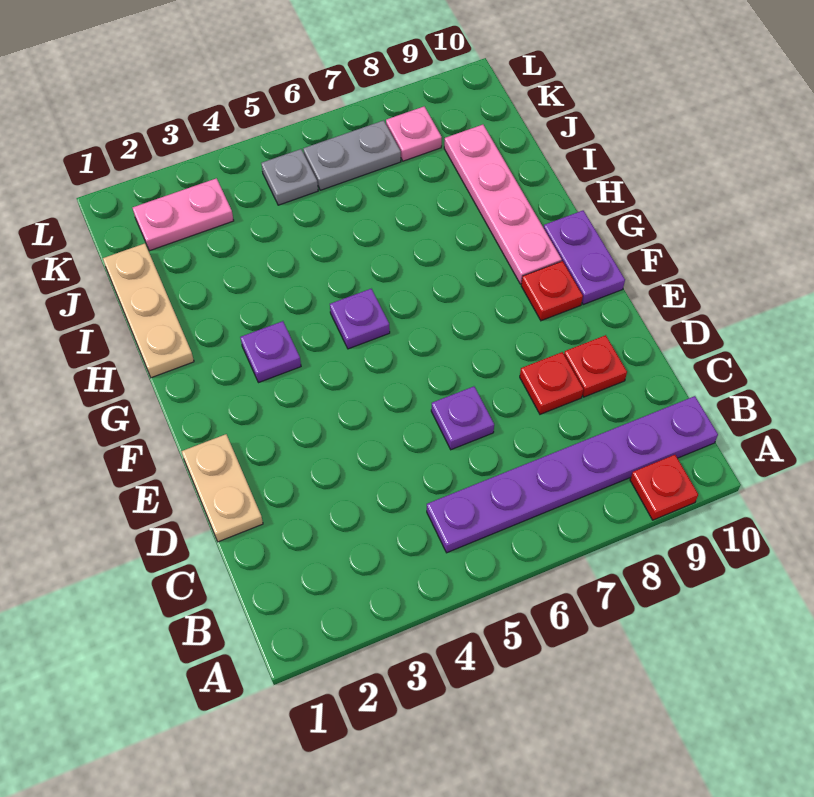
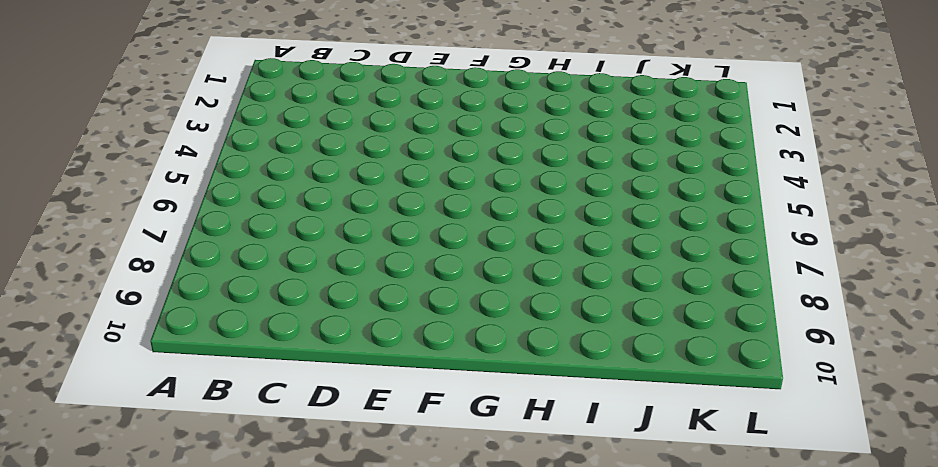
none -> red 1x1 plate [630,455,698,520]
none -> purple 1x6 plate [427,396,718,553]
none -> tan 1x2 plate [182,434,263,542]

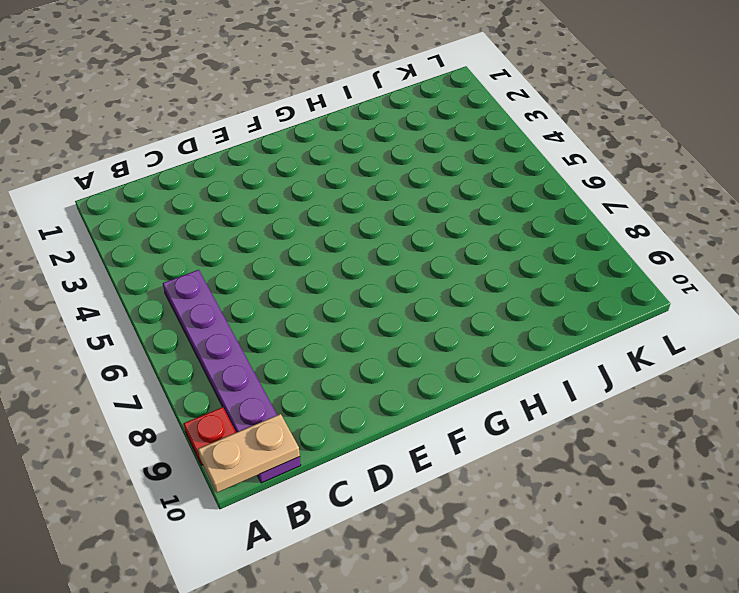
tan 1x2 plate [198,414,300,493] -> tan 1x2 plate moved to [182,434,263,542]
none -> purple 1x1 plate [431,386,494,450]
none -> red 1x1 plate [520,352,583,414]
none -> red 1x1 plate [564,335,627,397]

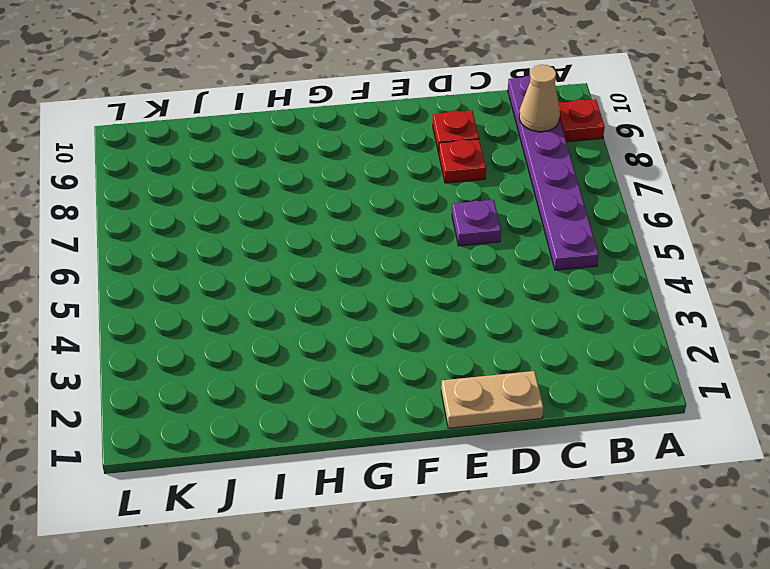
tan 1x1 cone [519,65,560,132] -> none
none -> red 1x1 plate [521,261,583,321]
none -> purple 1x2 plate [544,211,625,305]
none -> purple 1x1 plate [240,321,301,383]

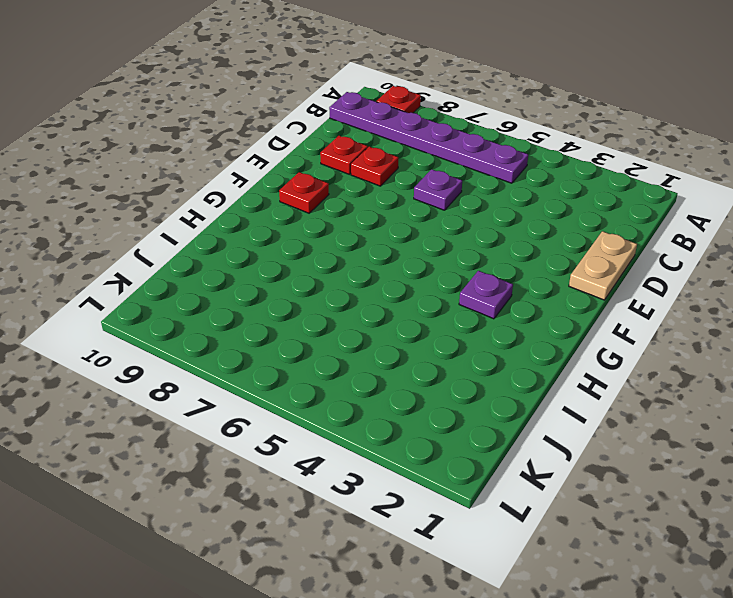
none -> purple 1x2 plate [544,211,625,305]
none -> purple 1x1 plate [330,289,390,349]
none -> pink 1x4 plate [444,125,562,284]

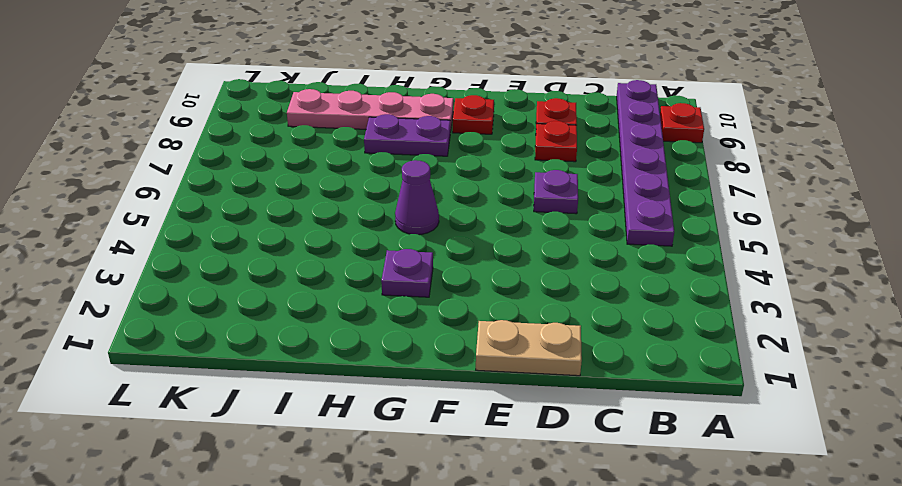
purple 1x1 cone [395,160,439,235] -> purple 1x1 plate [330,289,390,349]
purple 1x2 plate [364,114,450,156] -> purple 1x2 plate moved to [544,211,625,305]
none -> tan 1x3 plate [103,243,194,378]
none -> pink 1x2 plate [133,178,234,251]
none -> grey 1x1 plate [261,149,318,205]

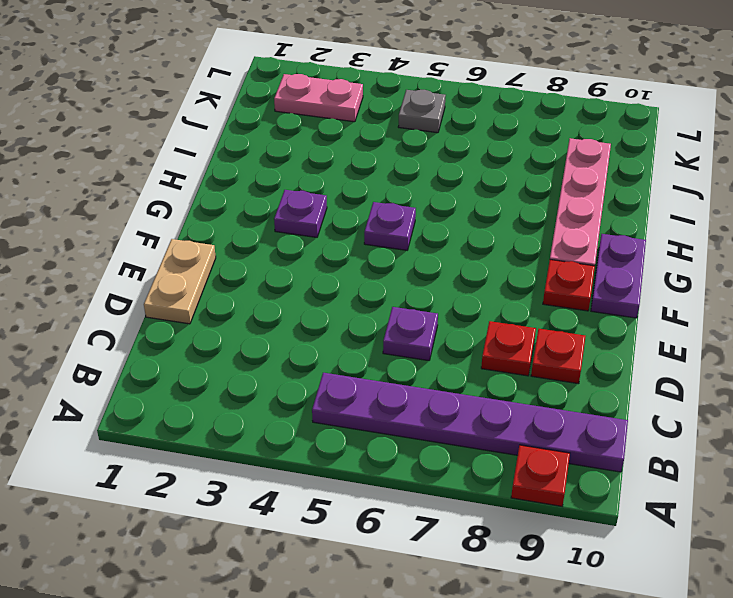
none -> tan 1x3 plate [103,243,194,378]
none -> grey 1x2 plate [303,120,401,190]
none -> pink 1x1 plate [386,107,442,161]

